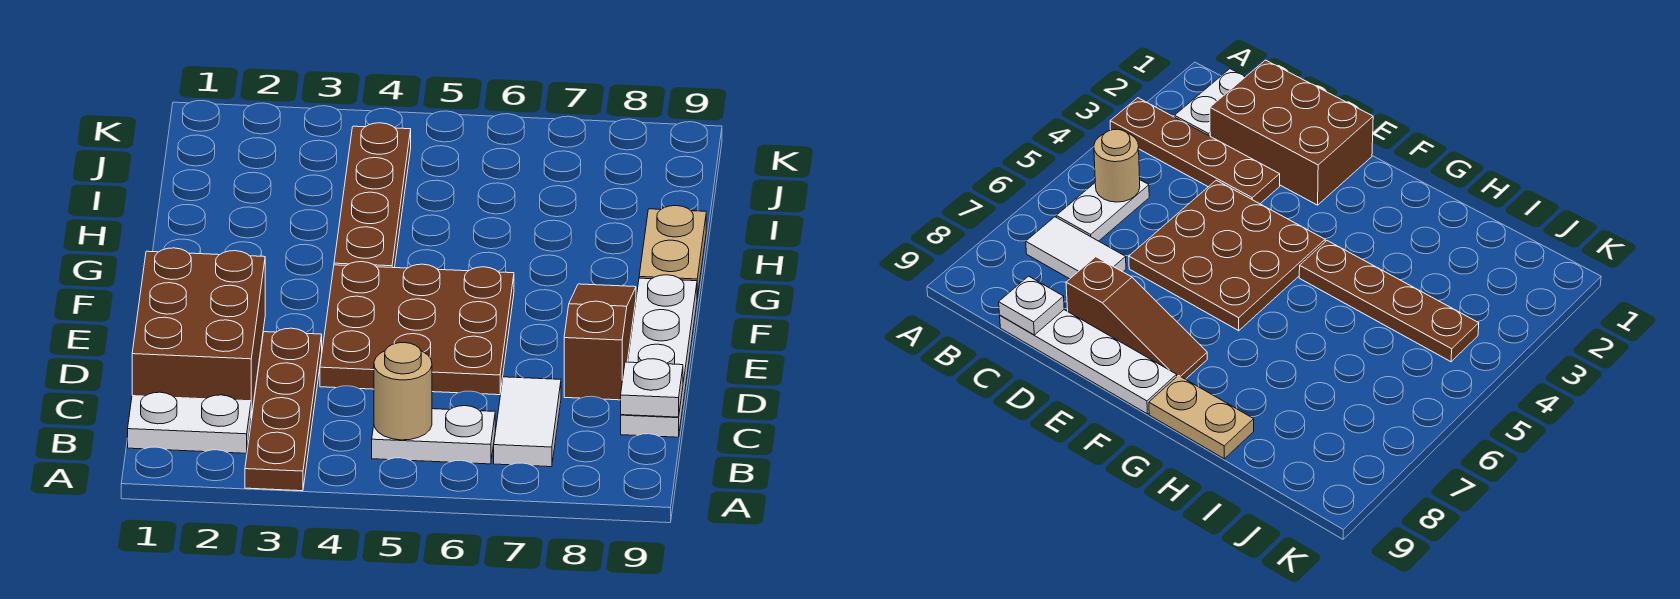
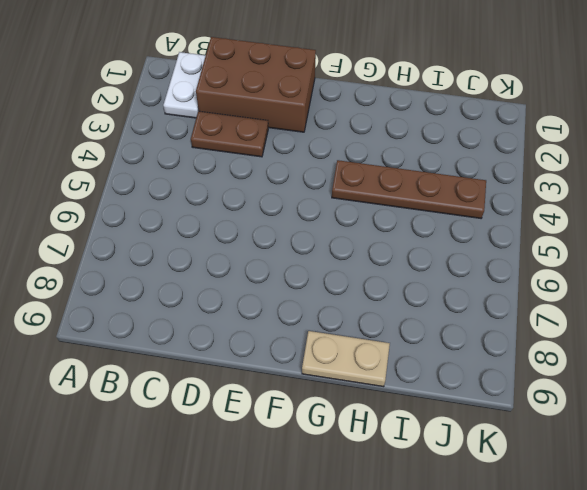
brown 1x2 plate [191,111,268,157] -> brown 1x4 plate [245,328,322,491]
none -> white 1x2 plate [372,406,495,464]
none -> white 1x2 tile [494,377,561,467]
none -> white 1x4 plate [621,275,697,437]

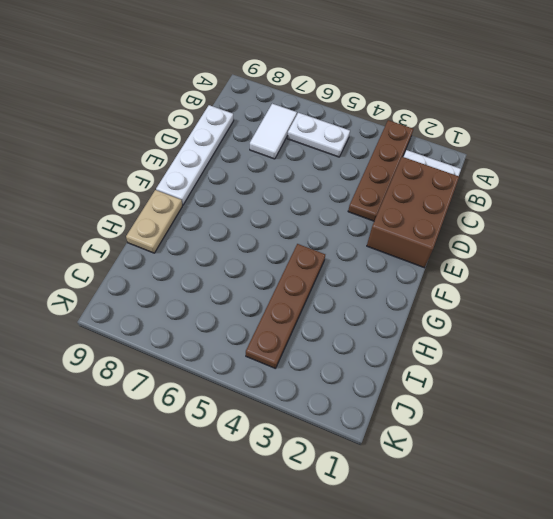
none -> brown 3x3 plate [320,262,514,395]
none -> brown 1x3 slope [564,284,636,400]
none -> tan 1x1 round brick [374,343,432,440]

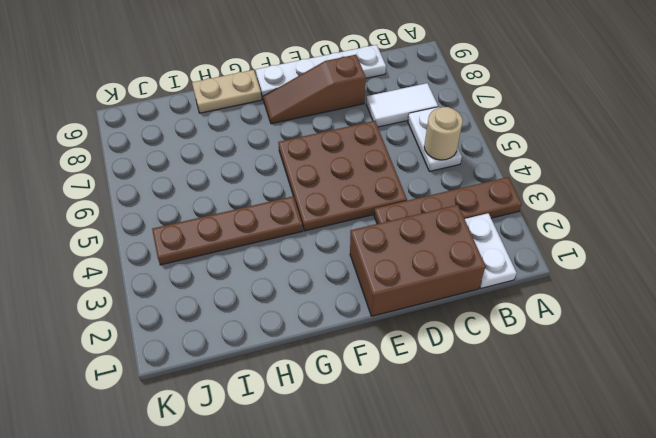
none -> white 1x1 plate [621,359,683,417]

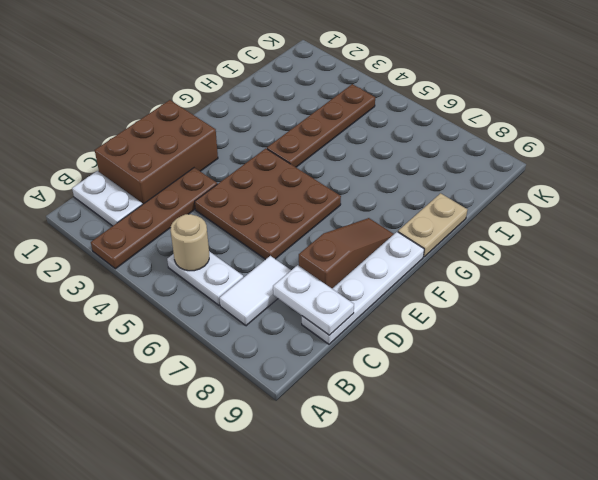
white 1x2 plate [273,265,354,335] -> white 1x1 plate [621,359,683,417]

